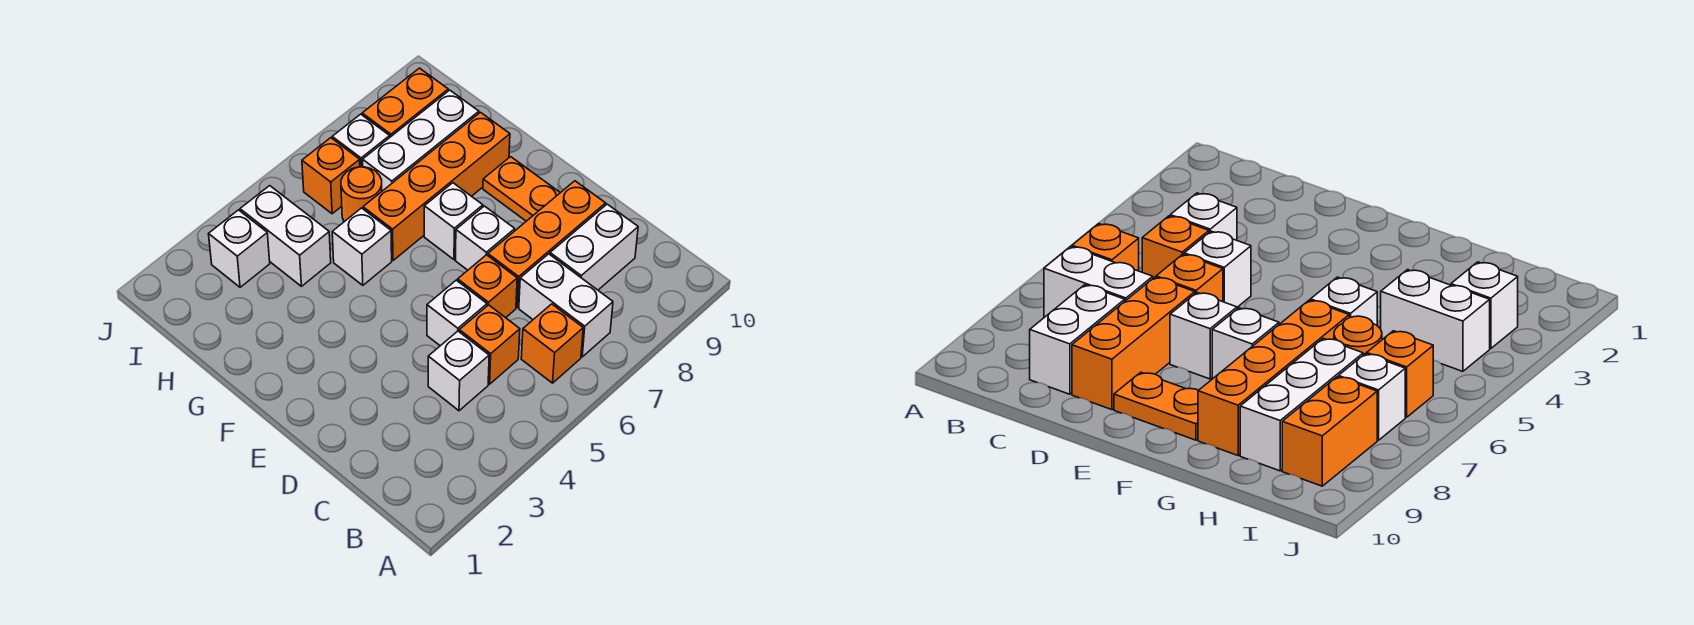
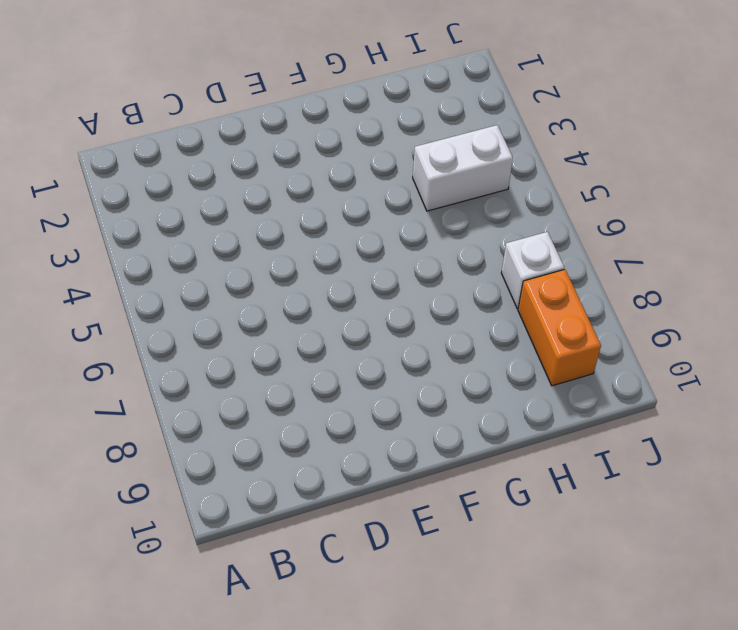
none -> orange 1x1 brick [521,304,583,383]
none -> white 1x2 brick [519,254,613,357]
none -> white 1x1 brick [428,331,489,411]

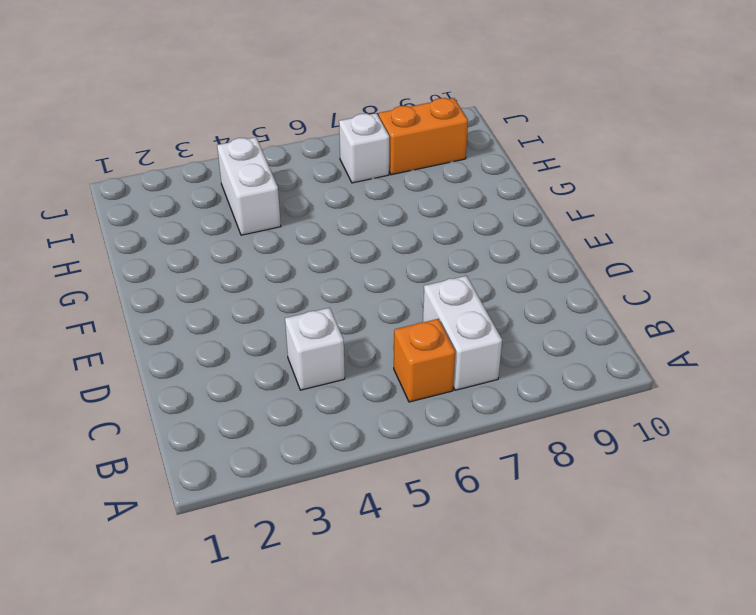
none -> orange 1x1 brick [459,305,520,384]
none -> white 1x2 brick [550,204,638,290]
none -> white 1x1 brick [427,280,487,346]

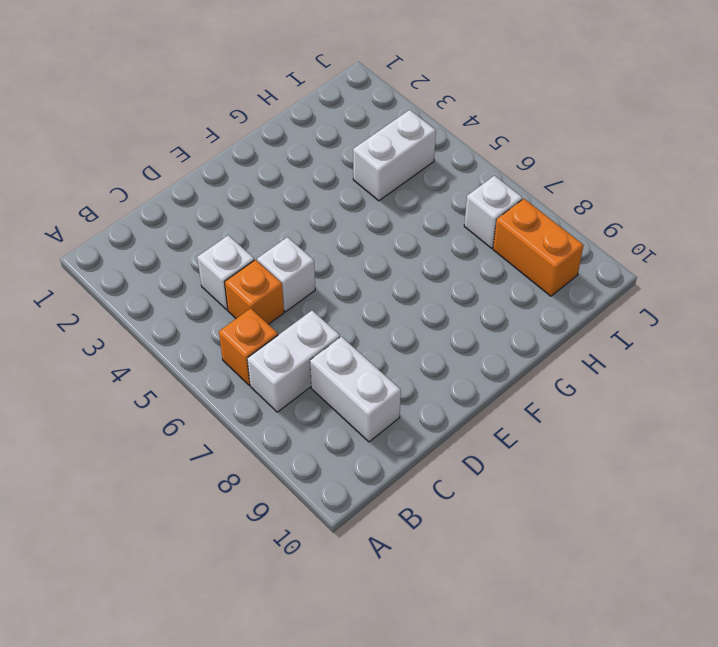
none -> orange 1x1 brick [458,255,517,318]
none -> orange 1x3 brick [488,181,606,307]
none -> white 1x1 brick [455,206,515,270]

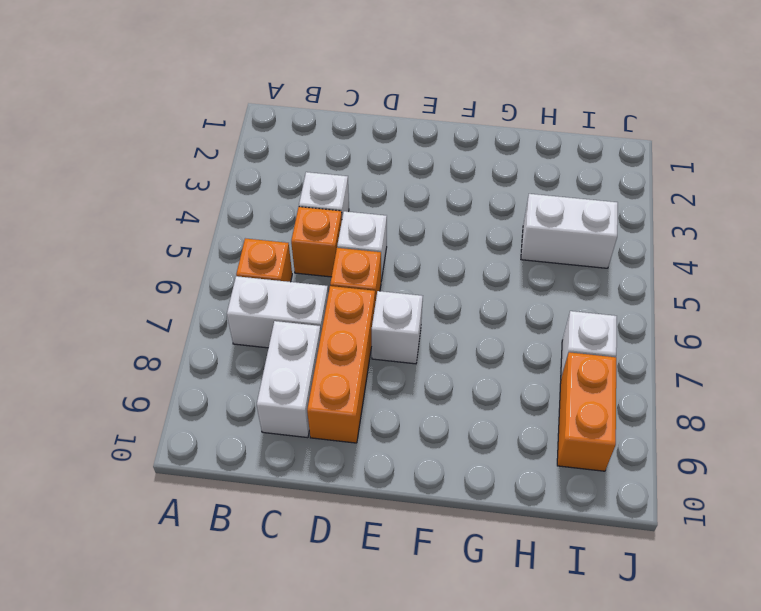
none -> orange 1x2 plate [483,157,560,221]
none -> white 1x1 brick [424,183,483,259]
none -> white 1x1 brick [332,208,392,285]

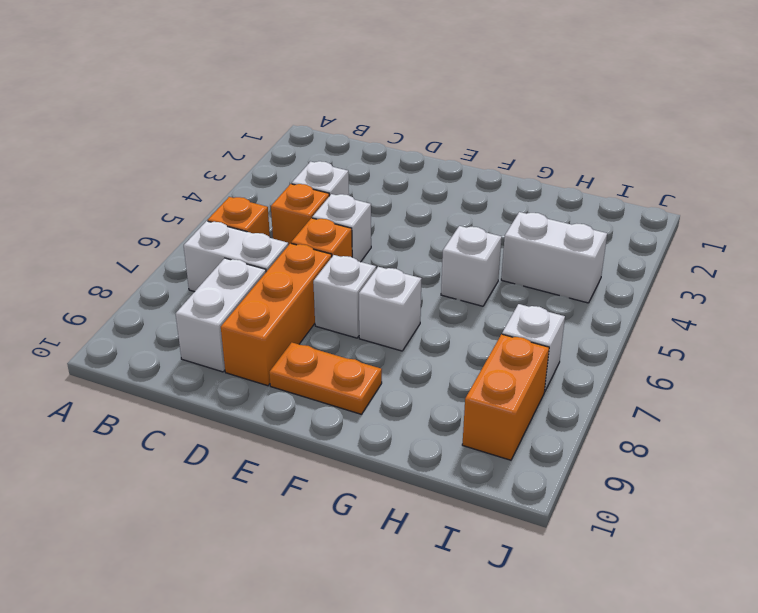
none -> orange 1x4 brick [363,112,510,260]
none -> orange 1x1 round brick [341,167,382,222]
none -> white 1x3 brick [363,90,479,191]

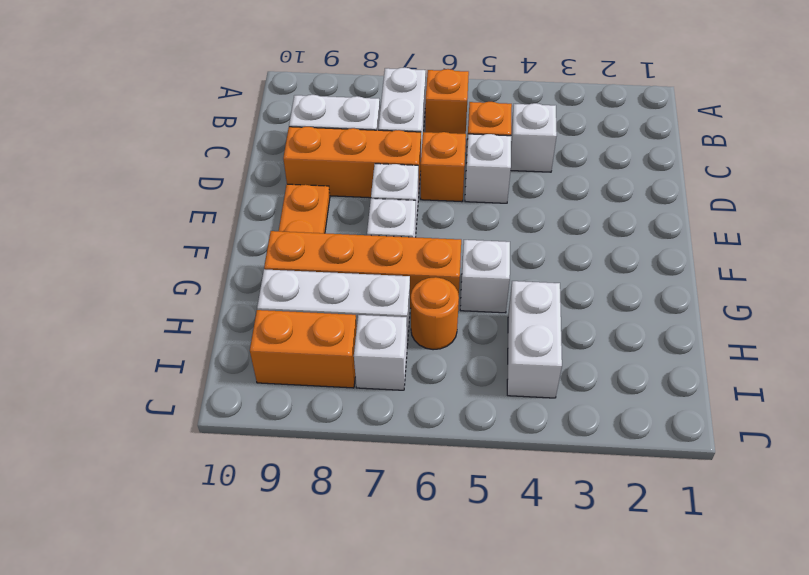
none -> white 1x1 brick [209,210,270,287]
none -> orange 1x1 brick [302,138,360,214]

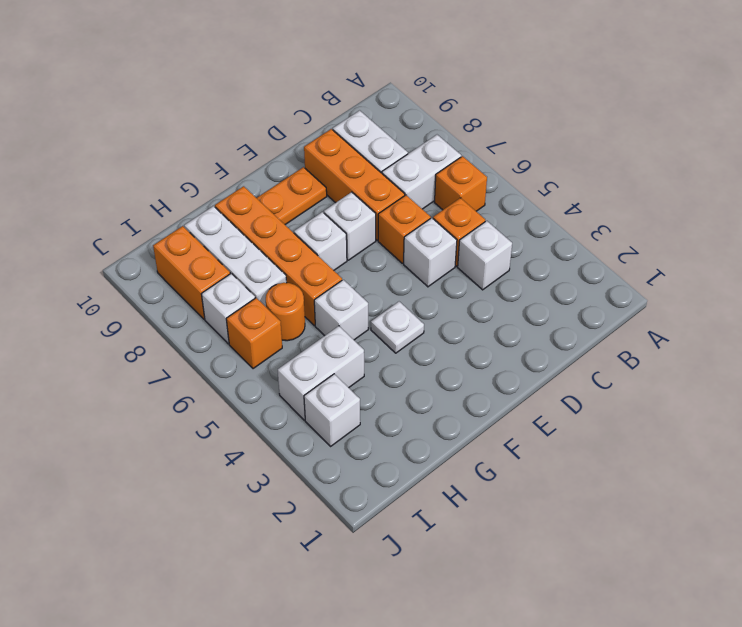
white 1x1 plate [371,302,424,353] -> none

